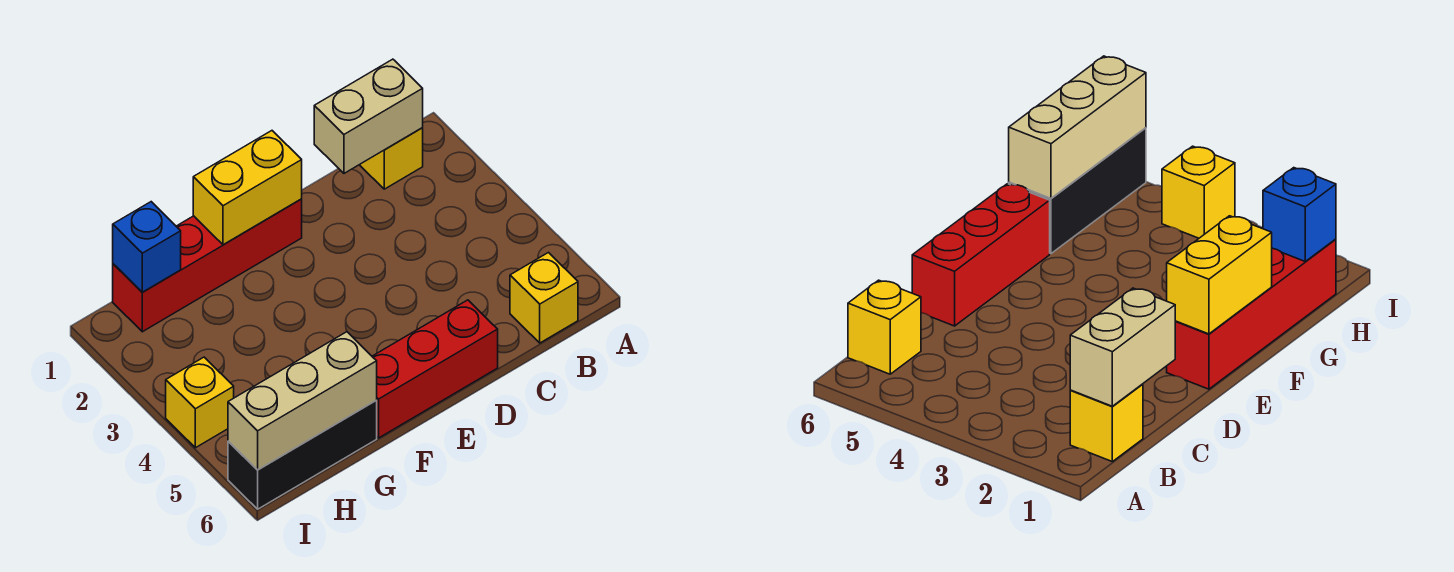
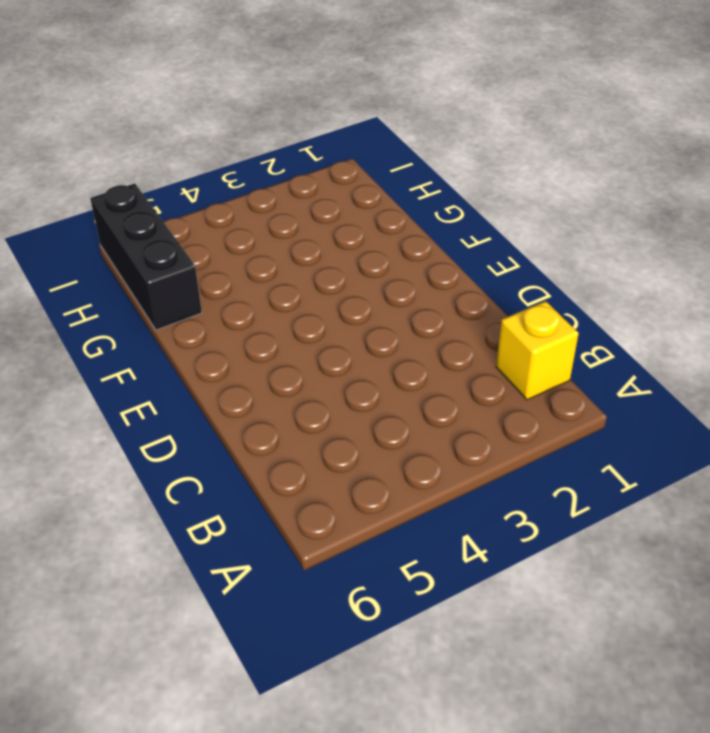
none -> yellow 1x1 brick [510,253,578,343]
none -> red 1x3 brick [372,300,498,438]

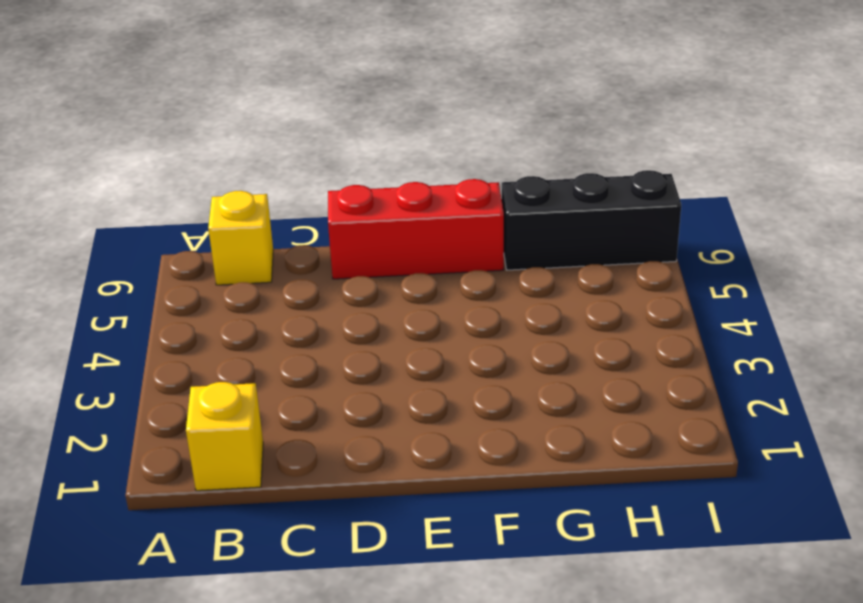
none -> red 1x4 brick [113,199,302,332]
none -> yellow 1x1 brick [166,357,234,448]

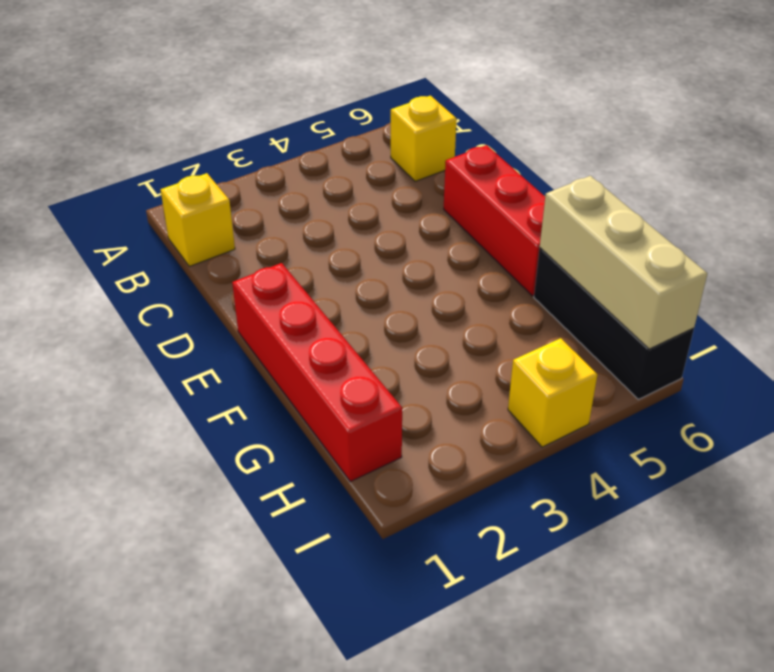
none -> tan 1x2 brick [314,59,423,173]
none -> yellow 1x2 brick [193,131,302,245]

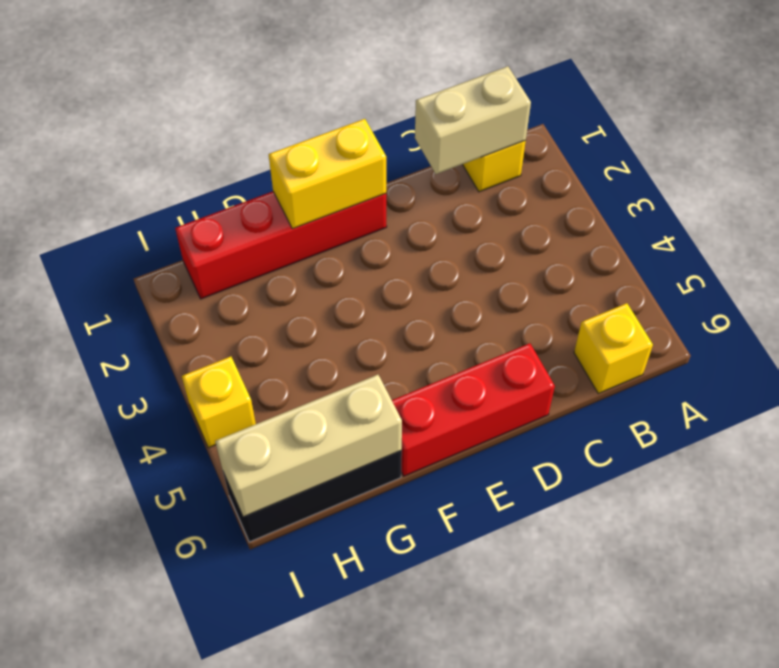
none -> blue 1x1 brick [113,202,181,292]

